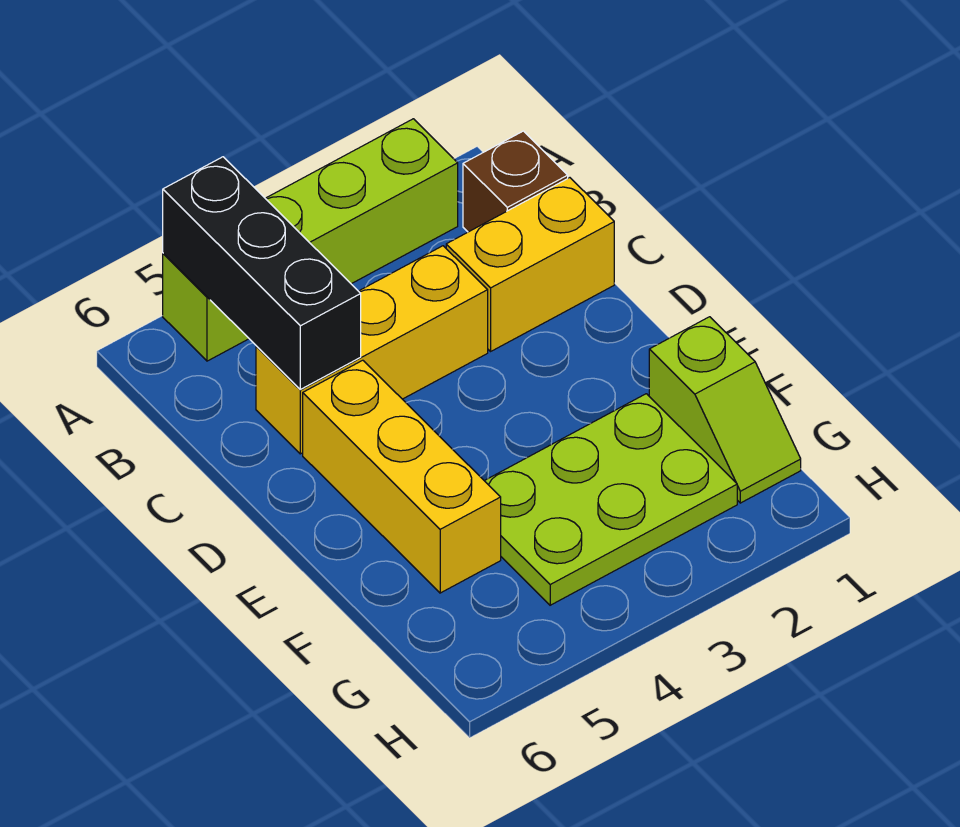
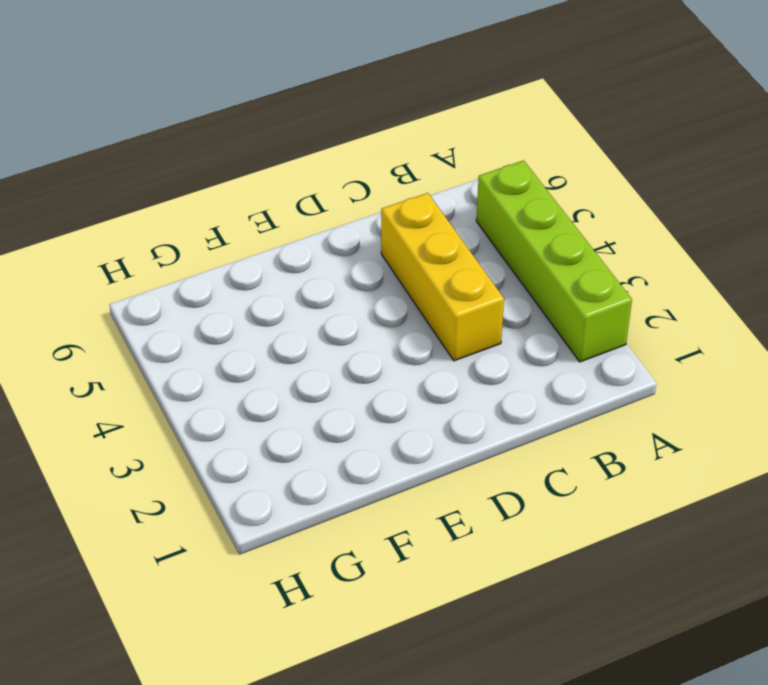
none -> brown 1x1 brick [463,131,568,232]
none -> yellow 1x2 brick [446,178,614,351]

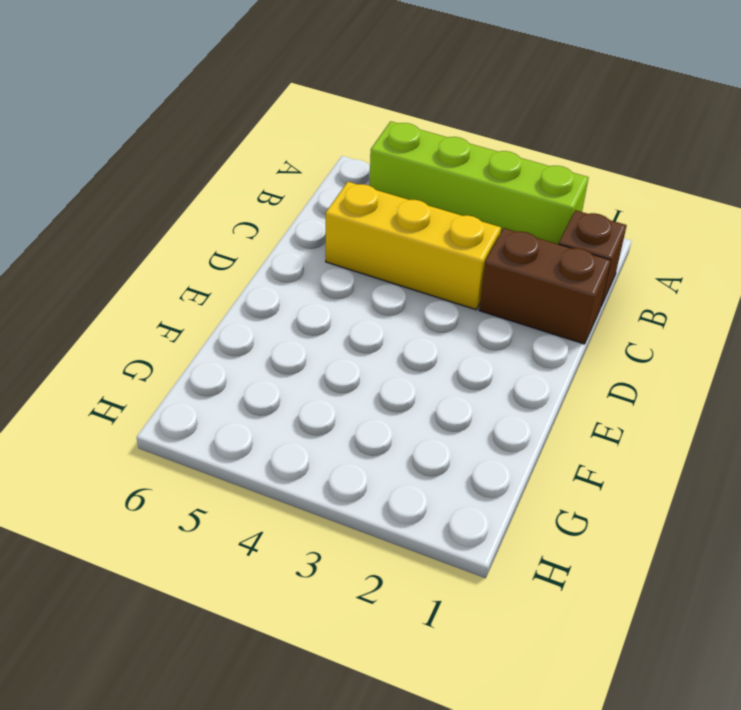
brown 1x2 brick [479,228,611,344] -> yellow 1x2 brick [446,178,614,351]
none -> yellow 1x3 brick [303,360,501,593]
none -> lime 1x2 slope [649,317,801,503]

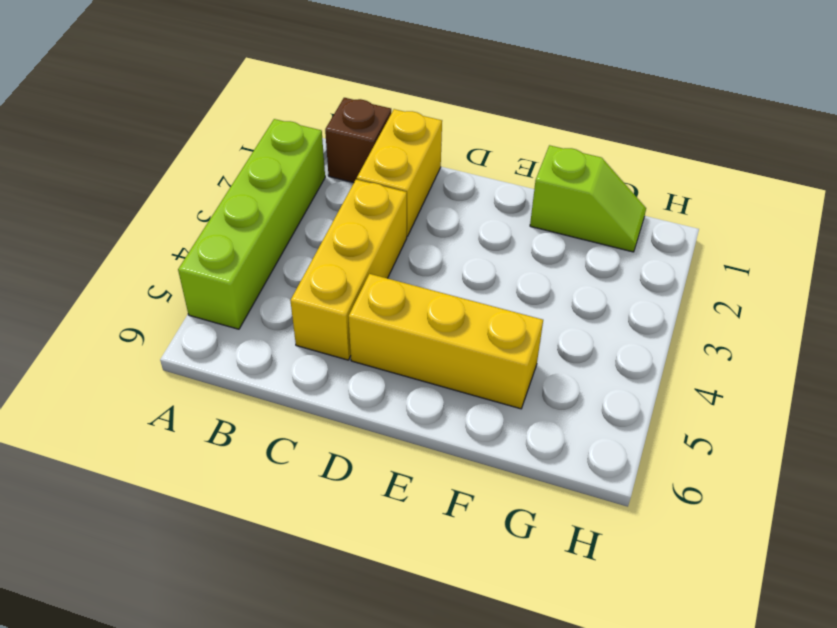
none -> lime 2x3 plate [485,394,737,605]
none -> black 1x3 brick [163,157,361,389]

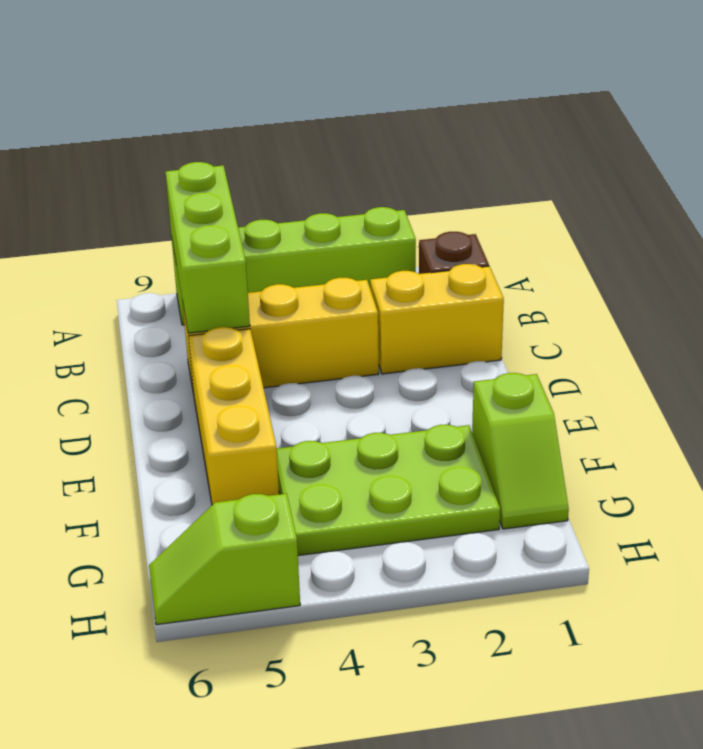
lime 1x3 brick [166,162,250,333] -> black 1x3 brick [163,157,361,389]
lime 1x2 slope [149,494,300,625] -> none

